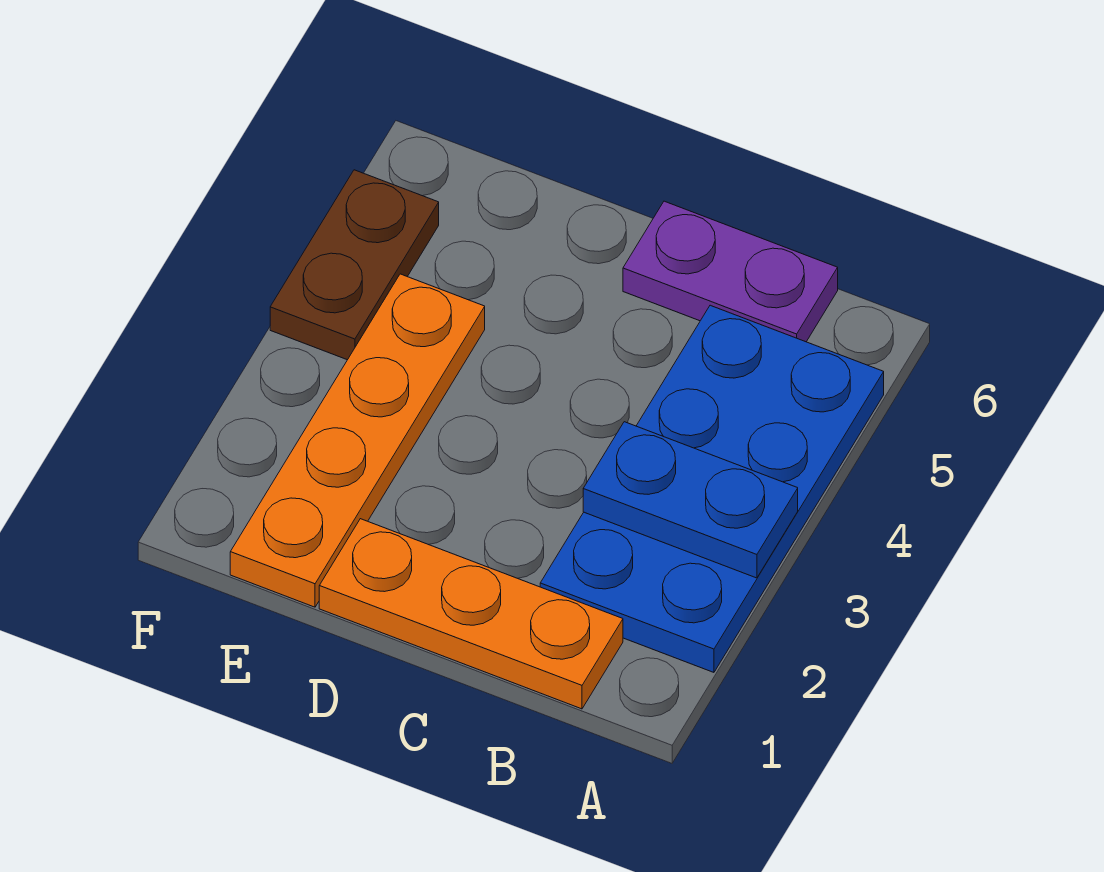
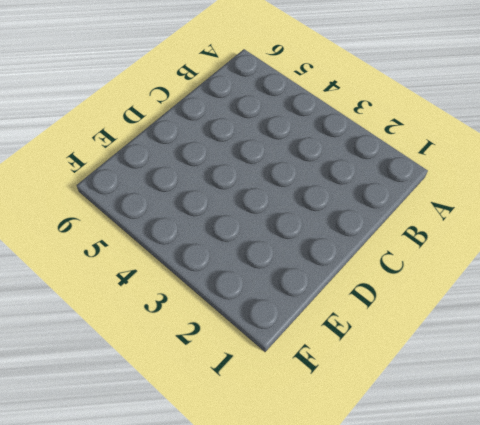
none -> blue 2x4 plate [540,305,884,672]
none -> orange 1x3 plate [319,519,623,709]

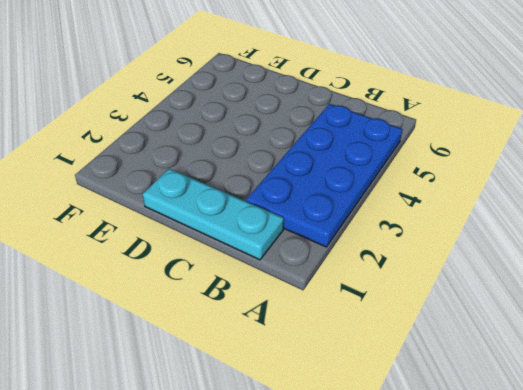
cyan 1x3 plate [143,169,284,260] -> orange 1x3 plate [319,519,623,709]
none -> purple 1x2 plate [623,201,838,342]
none -> orange 1x4 plate [230,274,485,607]

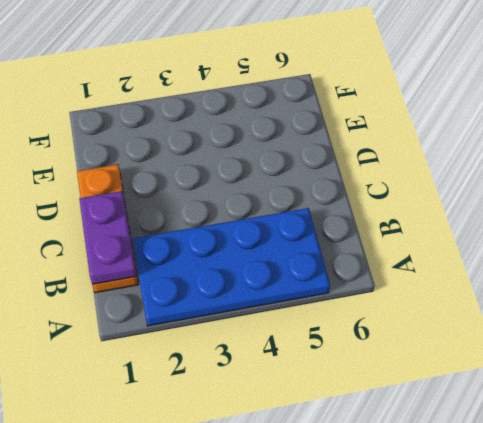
purple 1x2 plate [79,191,137,284] -> purple 1x2 plate moved to [623,201,838,342]
none -> orange 1x4 plate [230,274,485,607]
none -> brown 1x2 plate [270,170,439,360]

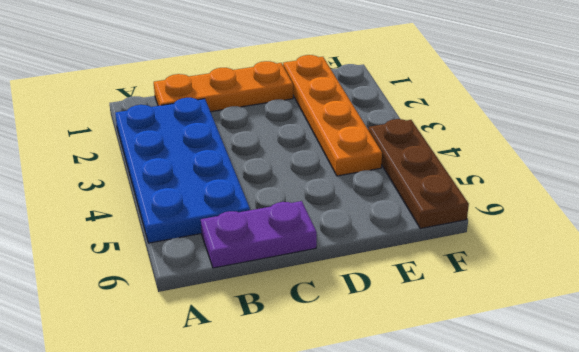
brown 1x3 plate [368,119,469,228] -> brown 1x2 plate [270,170,439,360]
none -> blue 1x2 plate [583,422,798,578]

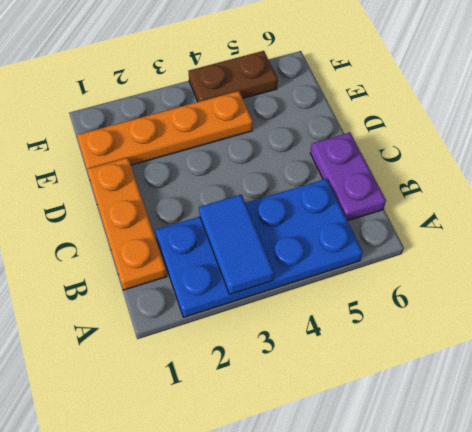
blue 1x2 tile [199,194,274,294] -> blue 1x2 plate [583,422,798,578]

